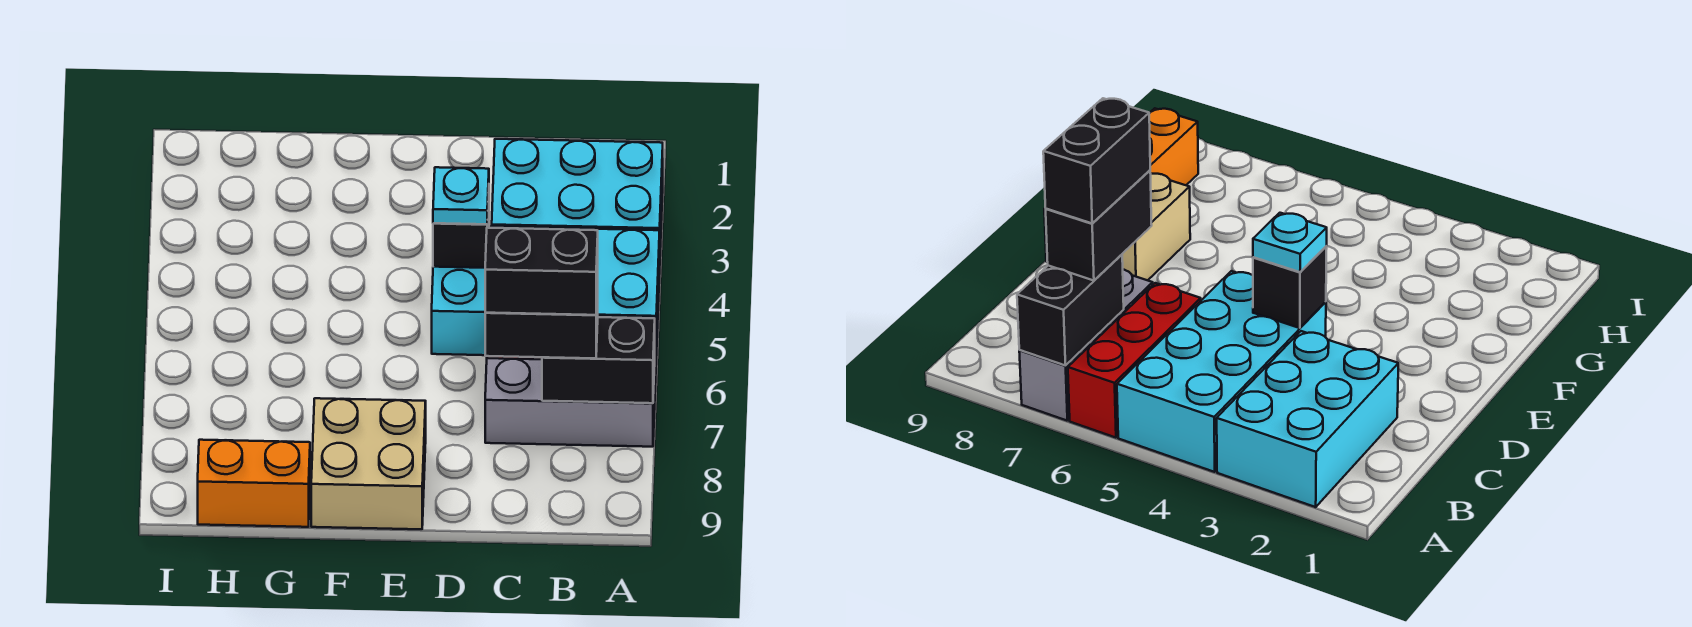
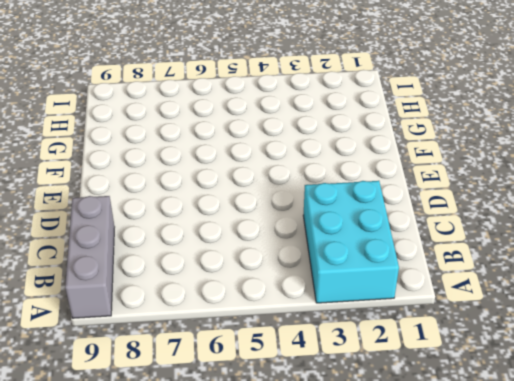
grey 1x3 brick [65,196,114,318] -> grey 1x3 brick moved to [485,358,655,447]
none -> cyan 2x4 brick [432,227,660,355]
none -> red 1x3 brick [1068,283,1201,438]

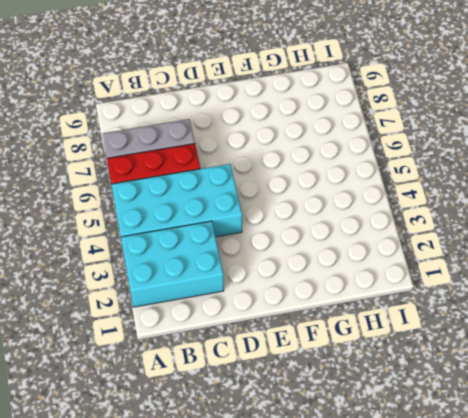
none -> tan 2x2 brick [311,398,426,529]
none -> orange 1x2 brick [198,440,310,527]

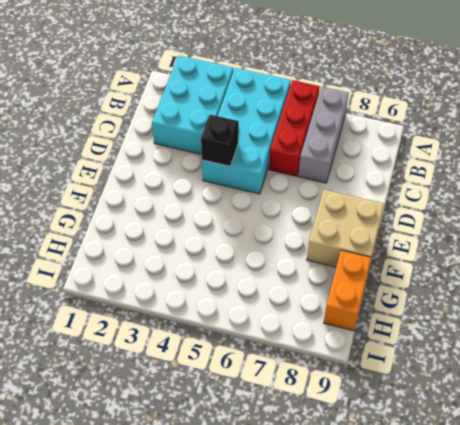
none -> black 1x2 brick [542,317,655,403]
none -> black 1x2 brick [485,282,598,359]

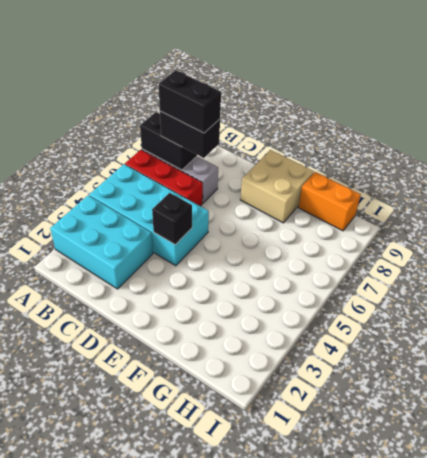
none -> cyan 1x1 plate [433,167,489,224]

